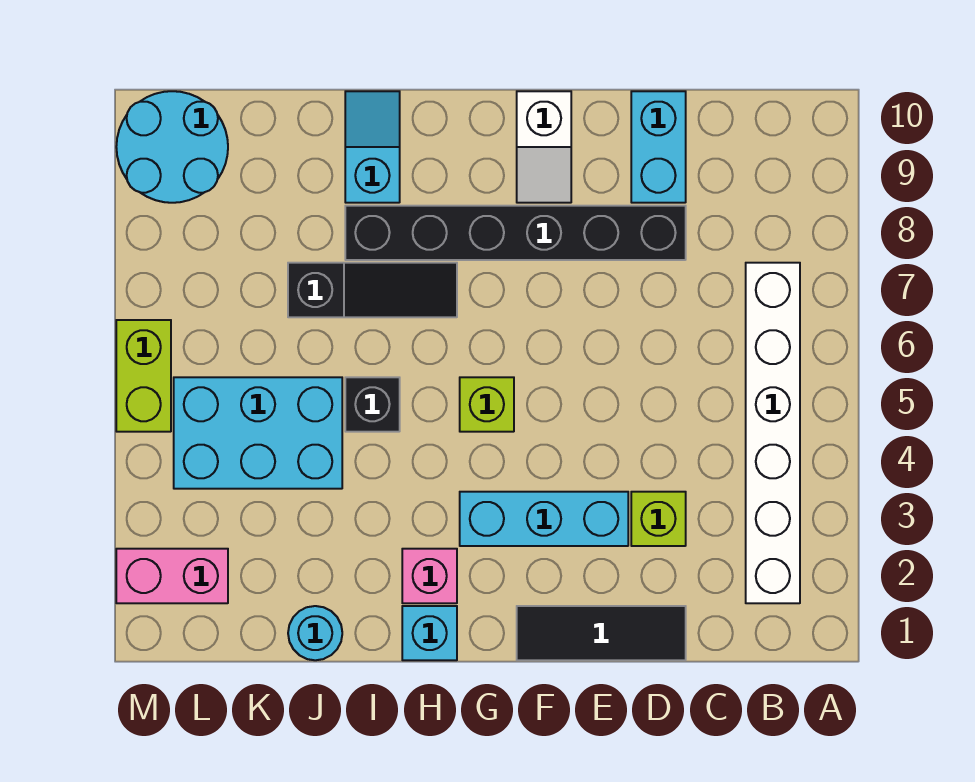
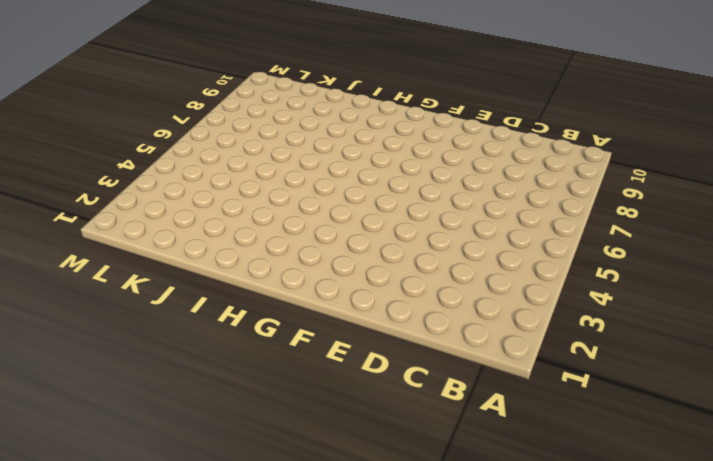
none -> white 1x6 brick [746,263,800,603]
none -> black 1x3 tile [517,606,686,660]
none -> lime 1x1 brick [631,492,686,546]

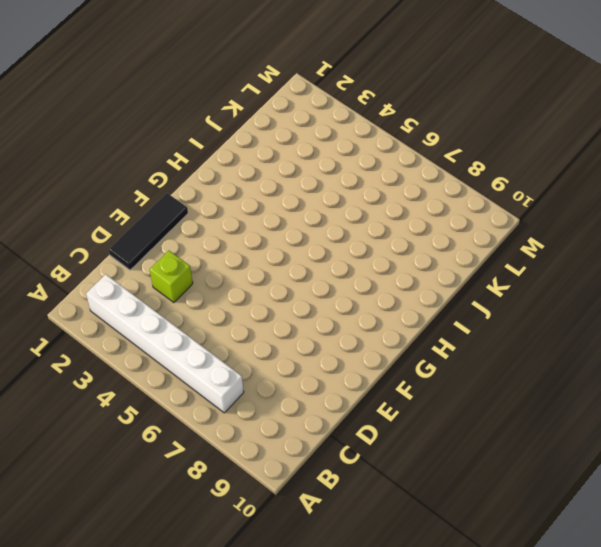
none -> black 1x6 brick [345,206,686,260]
none -> cyan 1x2 brick [631,91,686,203]
none -> cyan 1x3 brick [460,492,628,546]

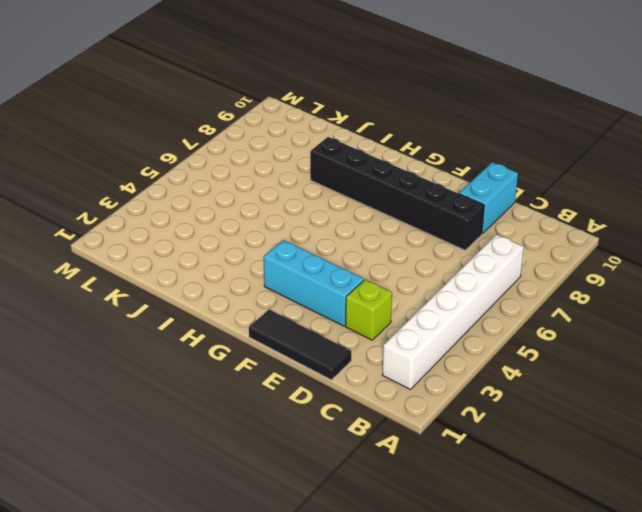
none -> white 1x2 slope [517,91,571,203]
none -> lime 1x1 brick [460,377,514,432]
none -> cyan 1x1 brick [402,606,457,660]

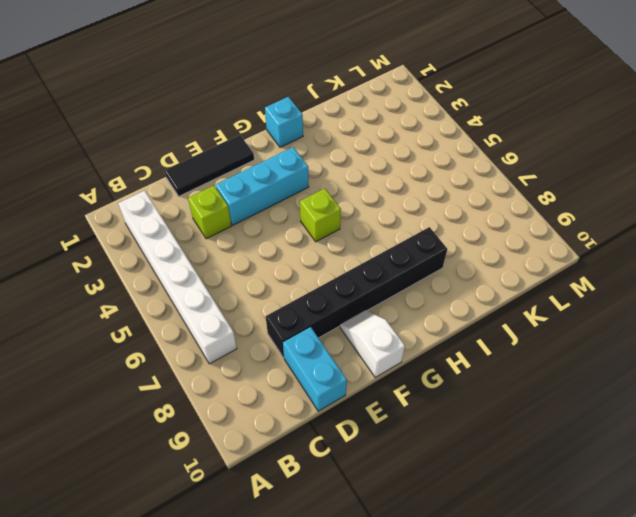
none -> pink 1x1 brick [402,549,457,603]
none -> black 1x3 slope [288,263,457,317]
none -> black 1x1 brick [345,377,400,432]

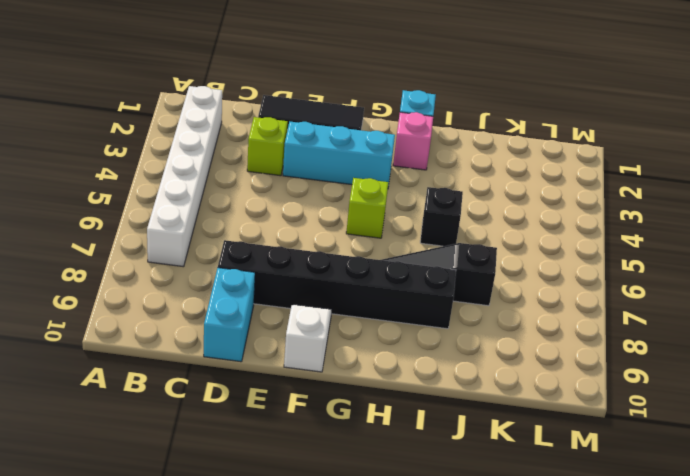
none -> cyan 1x2 slope [345,91,400,203]
none -> cyan 1x1 round brick [288,606,342,660]
none -> cyan 2x3 brick [174,377,342,489]

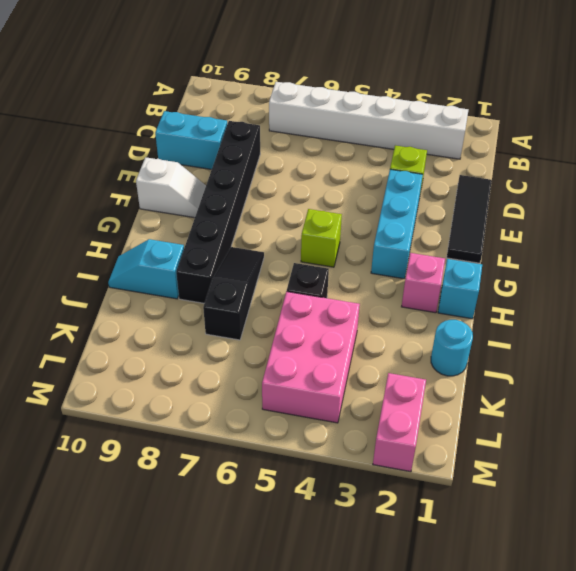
pink 2x3 brick [262,292,360,423] -> cyan 2x3 brick [174,377,342,489]
none -> cyan 2x2 round brick [116,91,228,203]
none -> lime 1x2 brick [116,320,171,432]

